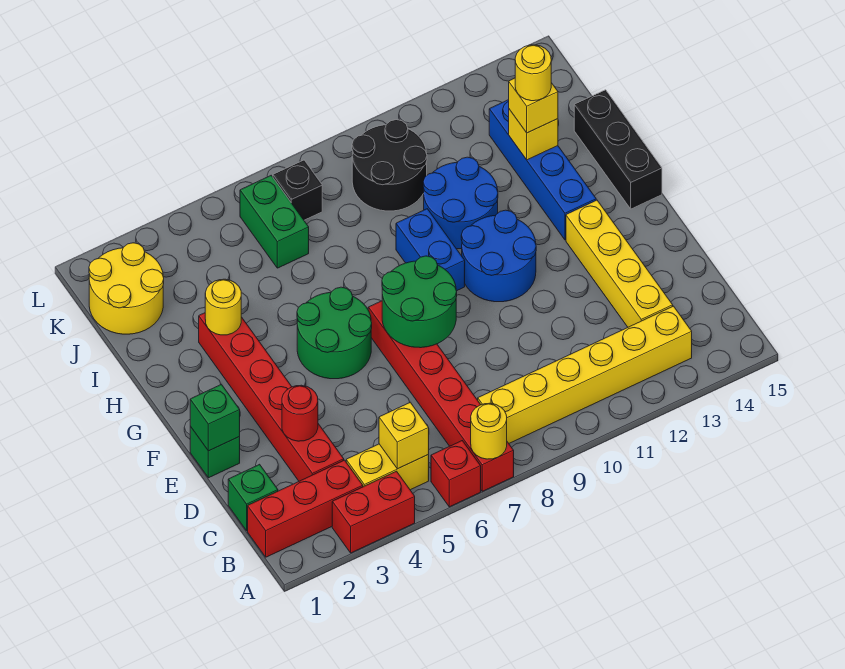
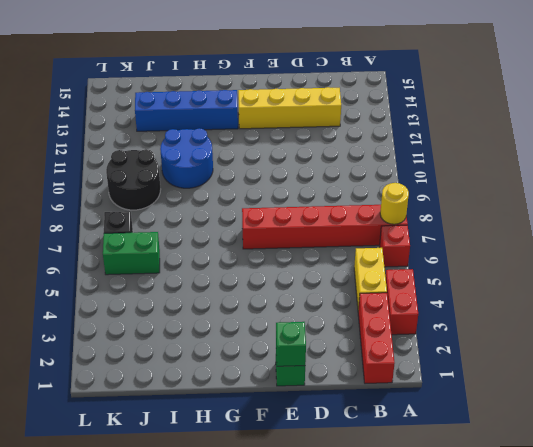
none -> yellow 1x6 brick [478,306,692,443]
none -> green 1x1 brick [228,464,278,531]
none -> red 1x6 brick [199,313,344,481]

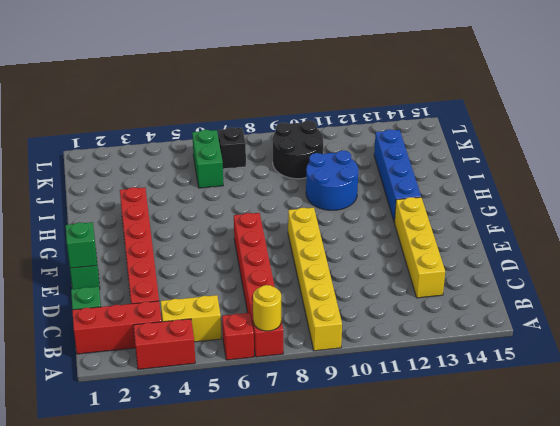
yellow 1x6 brick [288,208,342,351] -> yellow 1x6 brick turned to [478,306,692,443]
none -> green 2x2 round brick [297,287,372,379]
none -> blue 2x2 round brick [461,210,536,302]
none -> blue 1x2 brick [396,209,465,291]

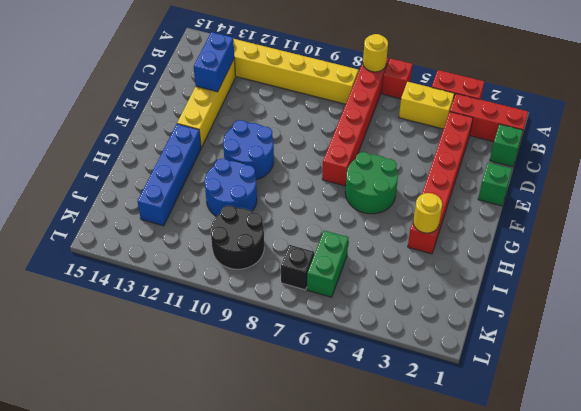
blue 1x2 brick [194,32,234,92] -> blue 1x2 brick moved to [396,209,465,291]
none -> black 1x3 brick [574,90,662,209]
none -> yellow 2x2 round brick [89,243,164,334]
none -> yellow 1x1 brick [379,402,429,469]

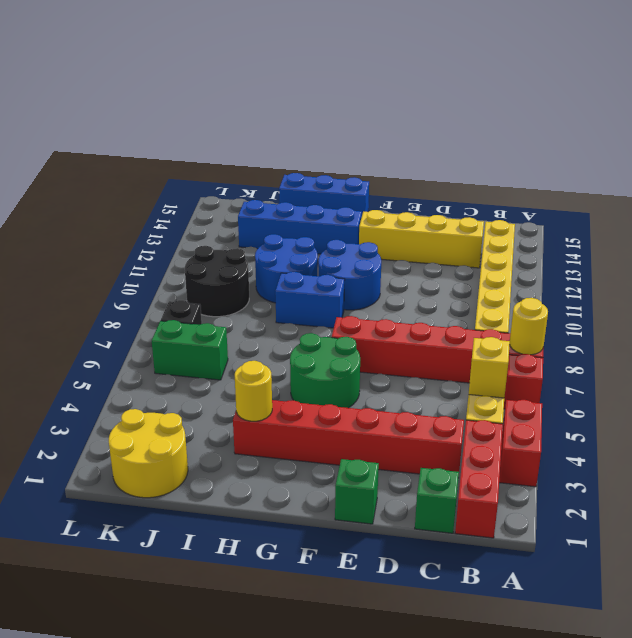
blue 1x3 brick [279,173,369,214] -> black 1x3 brick [574,90,662,209]
none -> red 1x1 round brick [282,385,318,441]
none -> green 1x1 brick [190,384,240,451]
none -> green 2x2 round brick [382,256,457,348]

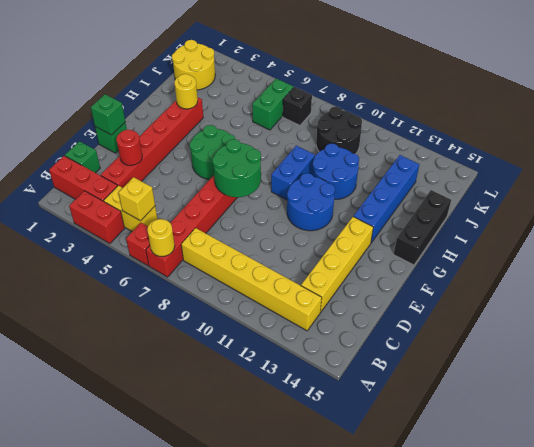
none -> yellow 1x1 brick [509,109,558,160]
none -> yellow 1x1 brick [509,78,558,133]
none -> yellow 1x1 round brick [515,45,551,101]

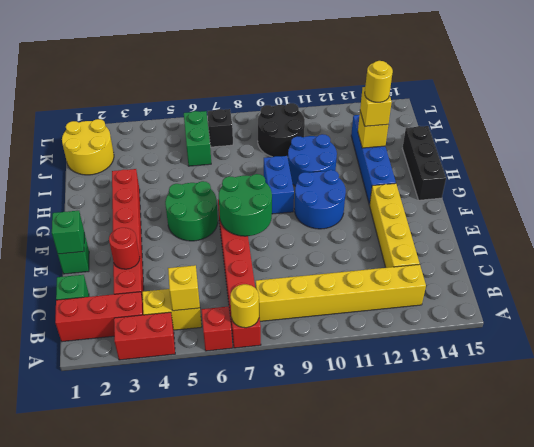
none -> yellow 1x1 round brick [205,279,241,335]

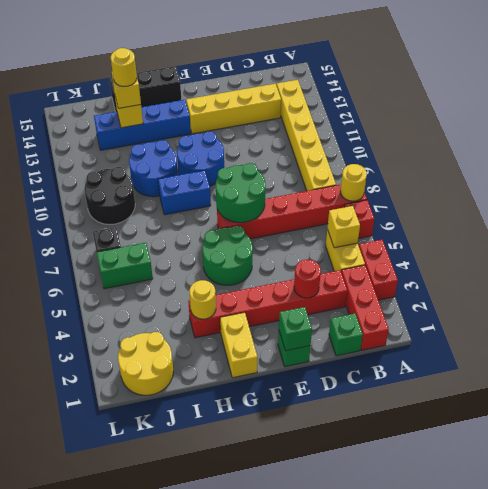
yellow 1x2 brick [220,312,257,378] -> none

